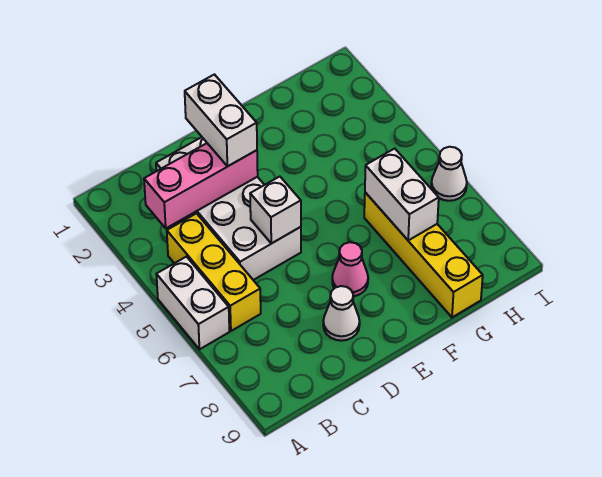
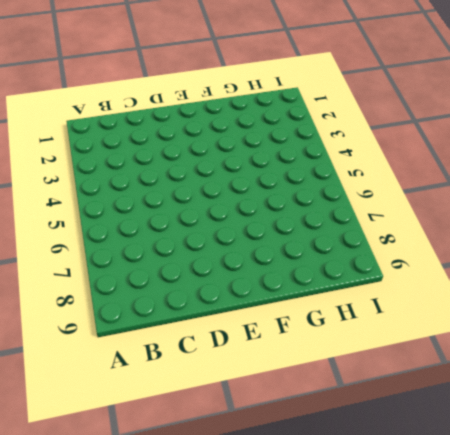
none -> white 1x2 brick [156,257,229,349]
none -> yellow 1x3 brick [167,213,261,331]

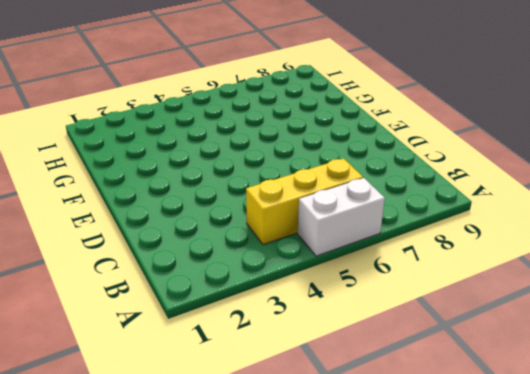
none -> white 2x4 brick [156,137,301,280]
none -> white 1x1 cone [323,286,360,341]

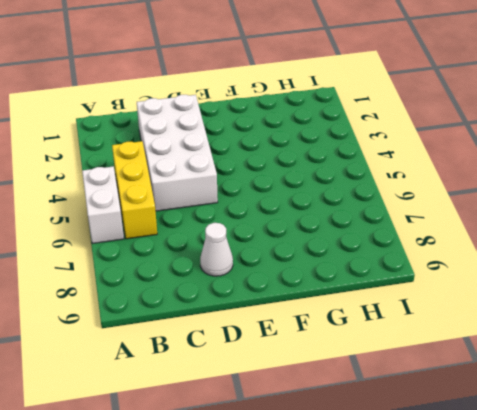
none -> pink 1x1 cone [332,242,368,296]
none -> yellow 1x4 brick [364,192,483,317]

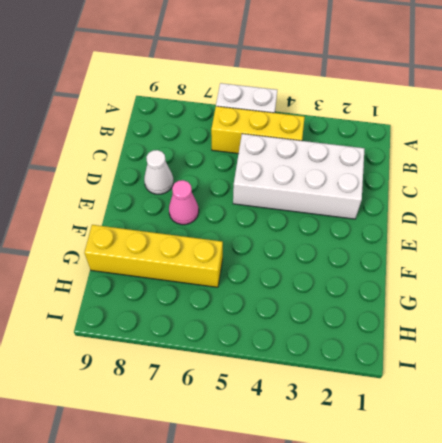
none -> white 1x1 cone [431,147,467,201]
none -> pink 1x3 brick [144,143,258,228]

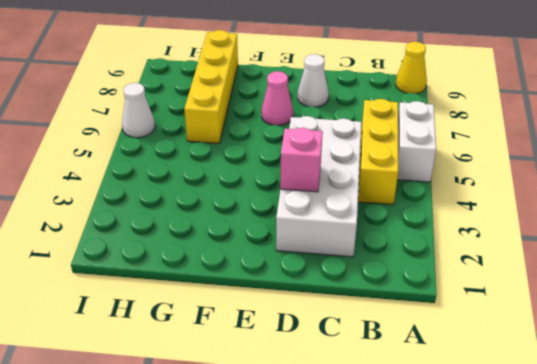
yellow 1x1 cone [396,42,427,94] -> none
pink 1x1 brick [280,128,323,192] -> pink 1x3 brick [144,143,258,228]
none -> white 1x1 brick [250,177,301,244]
none -> white 1x2 brick [365,149,439,240]

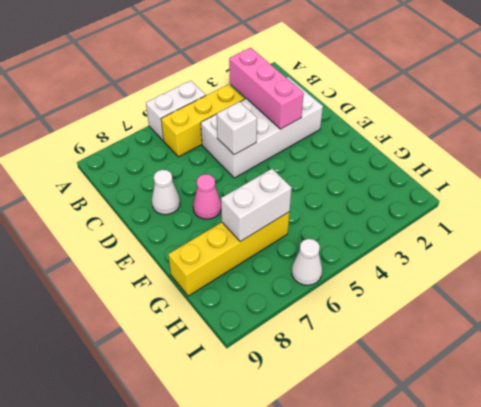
none -> white 1x2 brick [185,74,257,166]

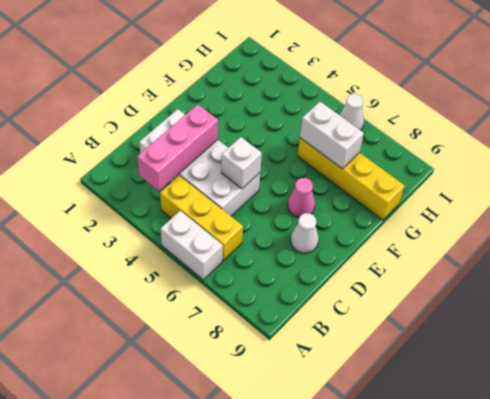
none -> white 1x2 brick [185,74,257,166]

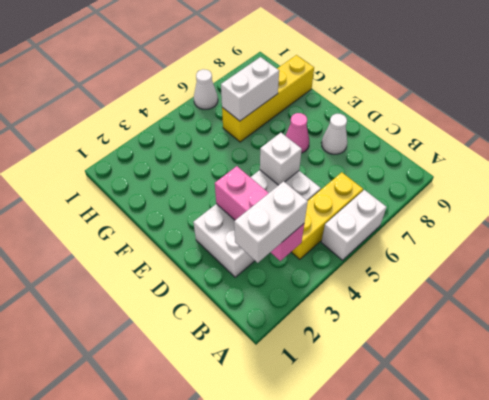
white 1x2 brick [234,181,308,263] -> white 1x2 brick moved to [185,74,257,166]

